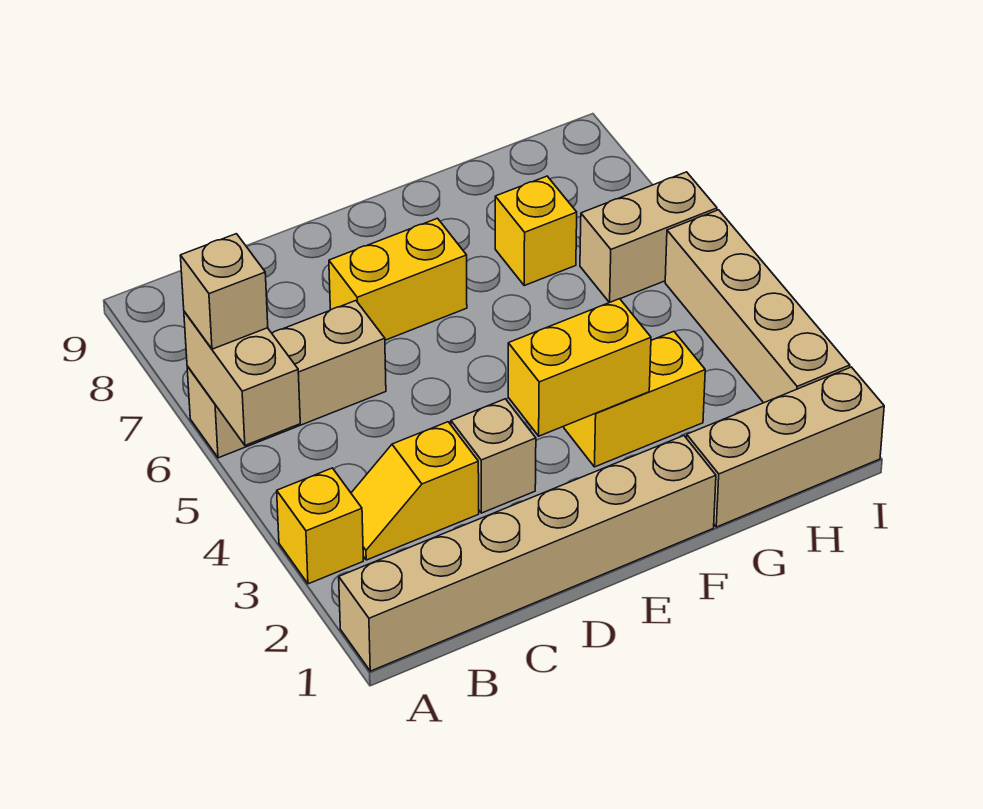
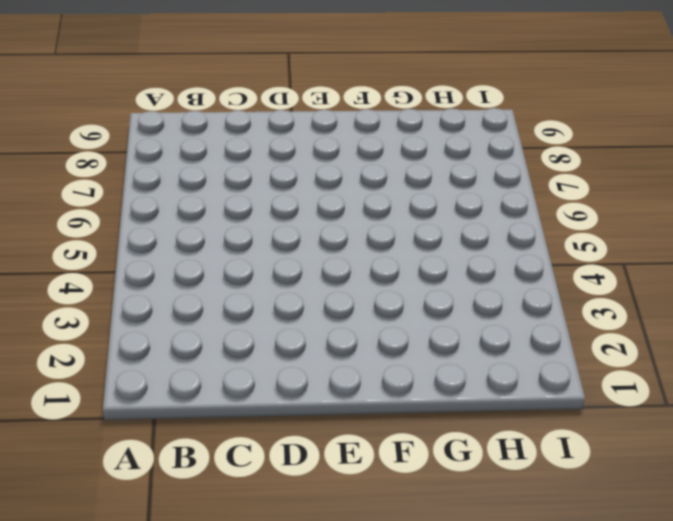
none -> tan 1x6 brick [339,436,716,671]
none -> yellow 1x1 brick [277,468,363,584]
none -> tan 1x3 brick [187,301,386,458]

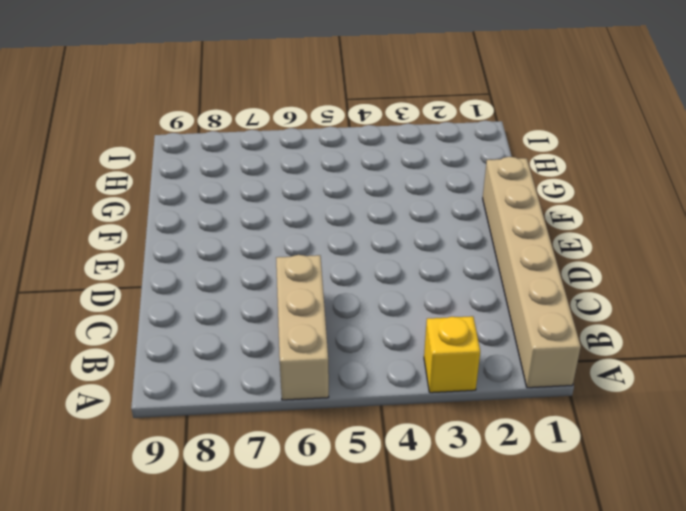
none -> yellow 1x2 slope [351,422,479,560]
none -> tan 1x1 brick [451,399,536,513]
none -> yellow 1x2 brick [329,218,467,340]

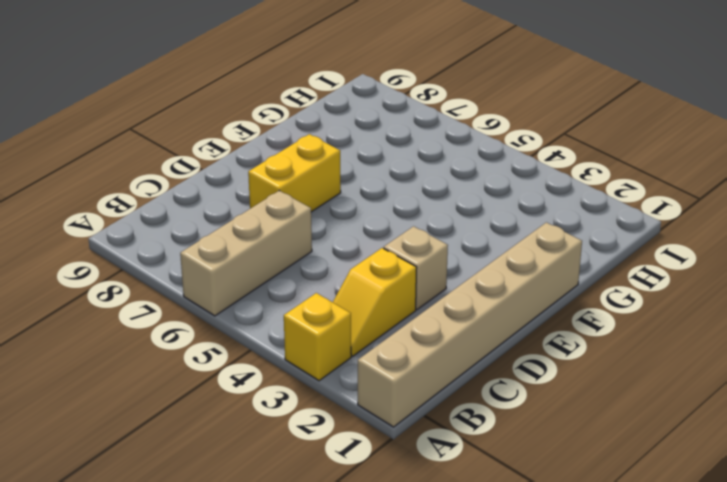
none -> yellow 1x2 brick [564,331,705,467]
none -> tan 1x3 brick [687,367,884,527]
none -> yellow 1x1 brick [495,176,577,286]

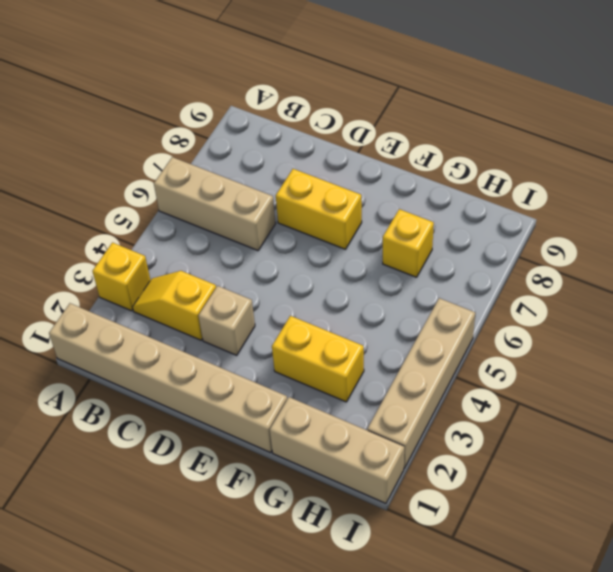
none -> tan 1x2 brick [580,172,717,303]
none -> tan 1x2 brick [184,311,300,445]
none -> yellow 1x2 brick [508,299,651,436]

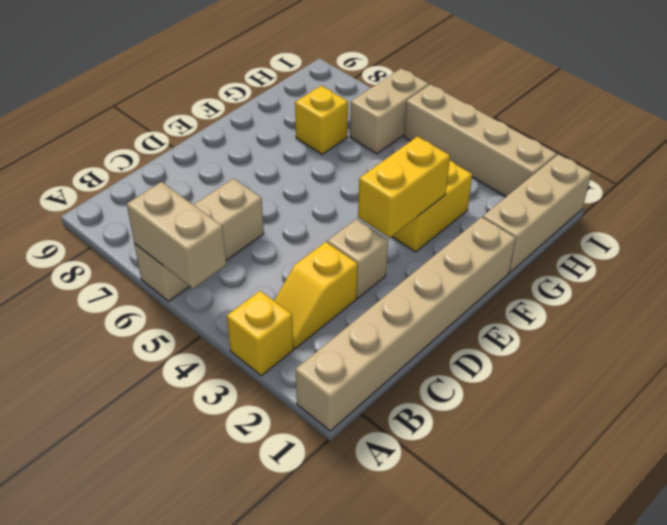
none -> yellow 1x2 brick [329,218,467,340]
none -> tan 1x1 brick [180,234,268,349]

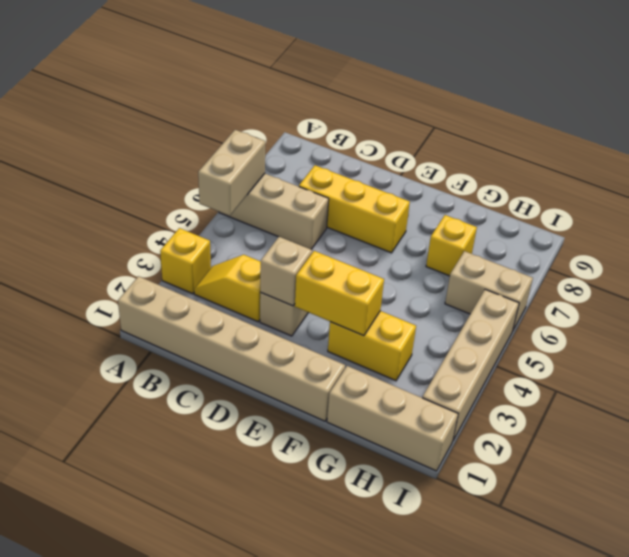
yellow 1x3 brick [299,165,410,253] -> yellow 1x2 brick [329,218,467,340]
tan 1x1 brick [260,237,312,306] -> tan 1x1 brick moved to [180,234,268,349]

